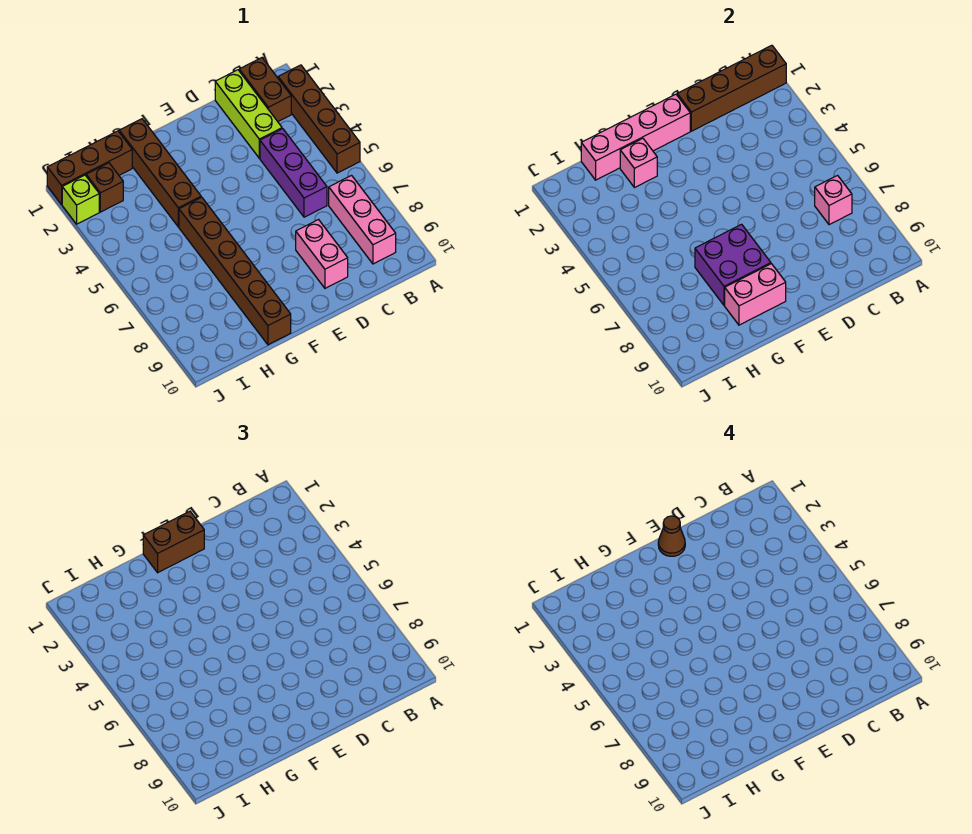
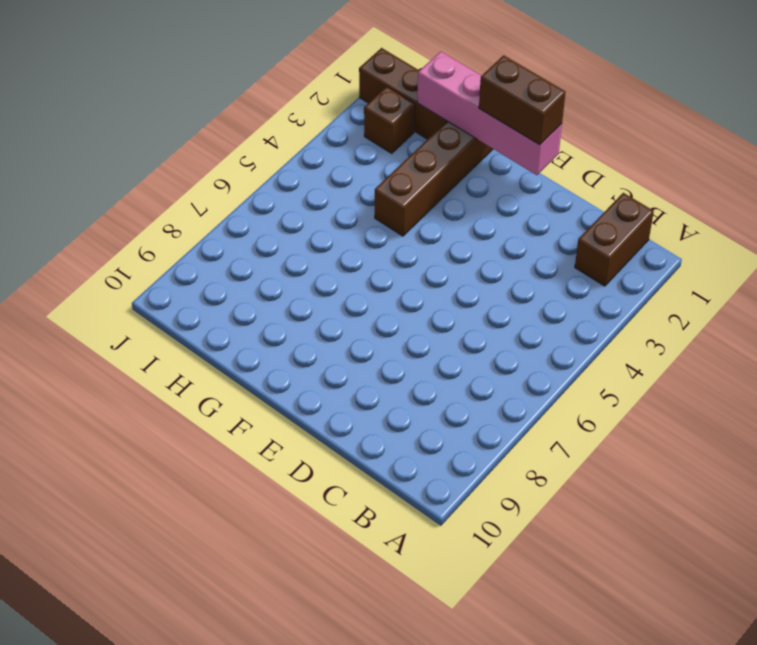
none -> brown 1x4 brick [278,65,360,173]
none -> pink 1x3 brick [329,176,396,264]
none -> lime 1x3 brick [215,70,282,158]

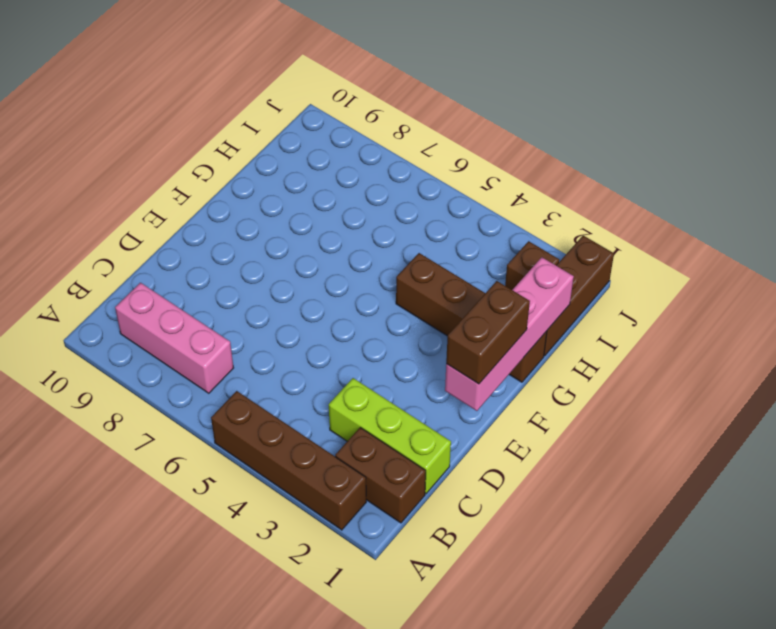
none -> purple 1x3 brick [260,129,327,217]
none -> pink 1x2 brick [296,220,348,288]
none -> brown 1x6 brick [179,197,291,345]

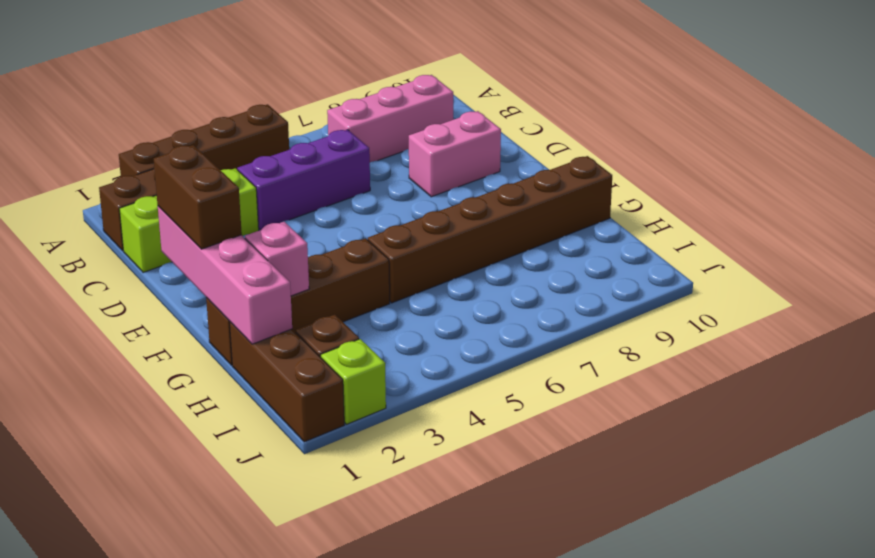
none -> brown 1x4 brick [677,45,786,131]
none -> pink 1x1 brick [815,176,852,225]
none -> purple 2x2 brick [695,224,771,305]

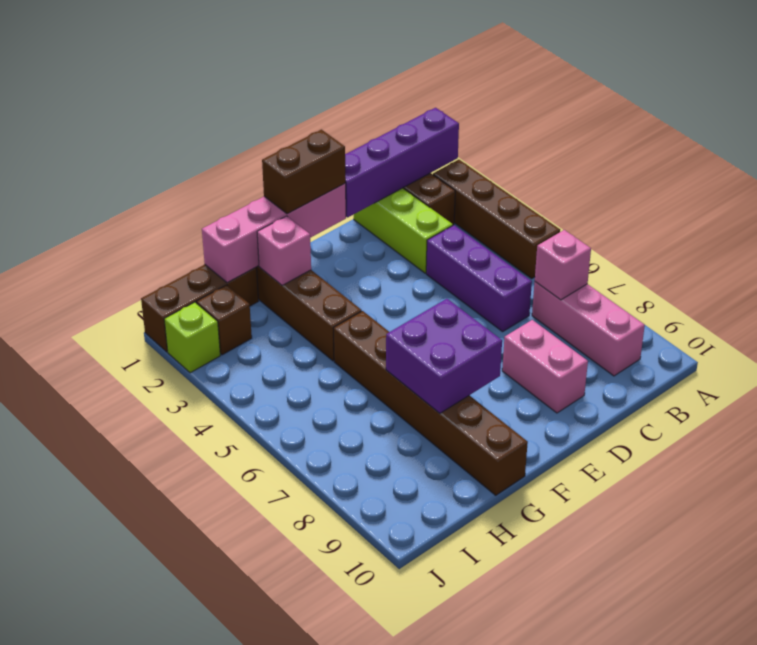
purple 1x4 brick [345,108,459,217] -> brown 1x4 brick [677,45,786,131]
none -> pink 1x2 brick [725,264,786,325]
none -> brown 1x1 cone [658,516,685,556]

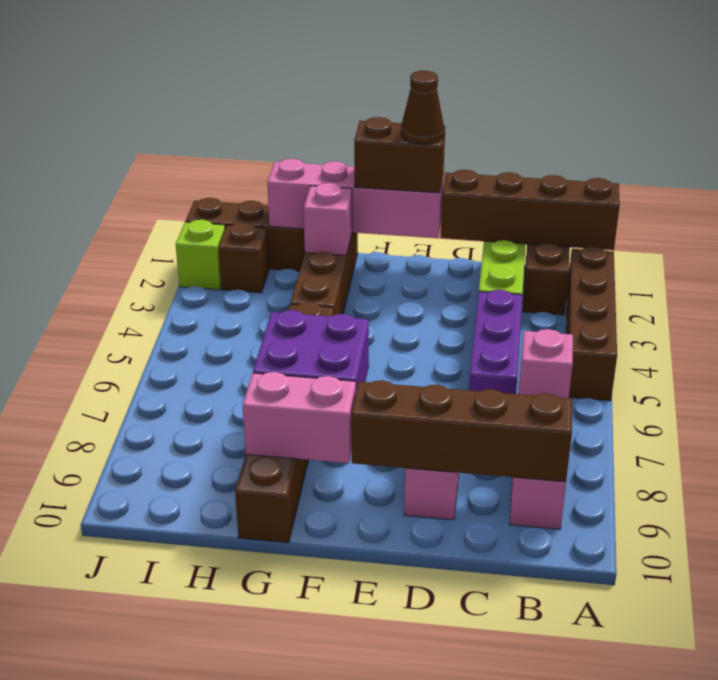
brown 1x4 brick [351,380,572,482] -> none

